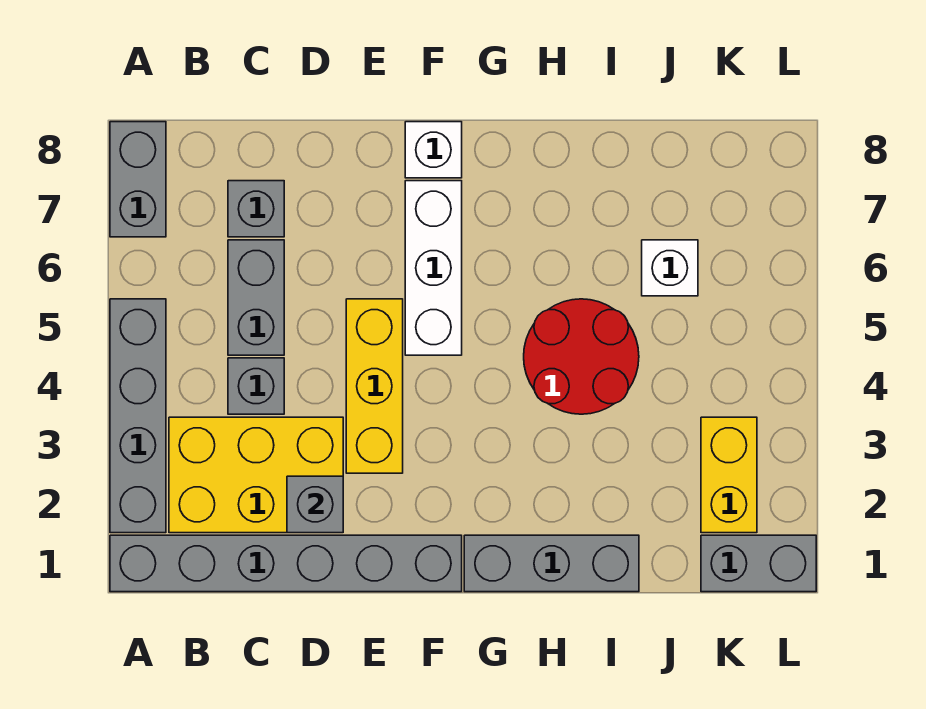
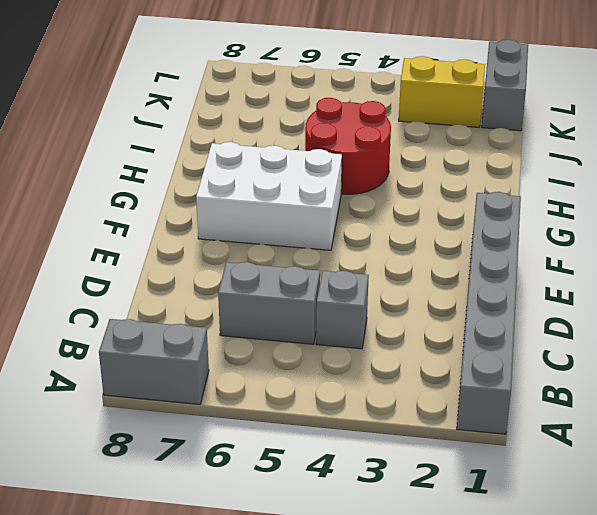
white 2x3 brick [196,142,342,250] -> white 1x3 brick [405,181,462,355]
none -> grey 1x4 brick [110,299,166,533]
none -> yellow 2x3 brick [169,417,343,533]
none -> grey 1x1 brick [228,181,284,237]

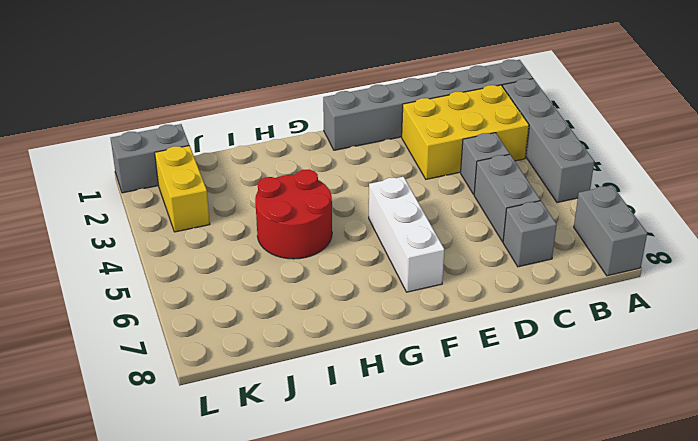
none -> yellow 1x3 brick [346,299,403,473]
none -> white 1x1 brick [405,122,462,178]
none -> grey 1x3 brick [464,535,639,592]

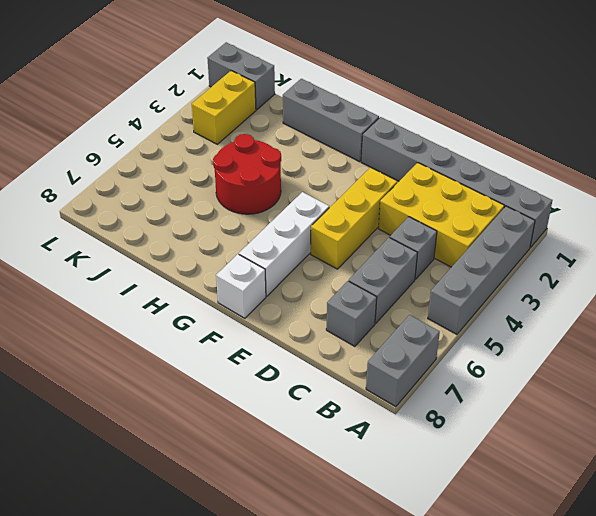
none -> white 1x1 brick [642,240,698,296]
none -> grey 1x1 brick [287,476,343,533]

